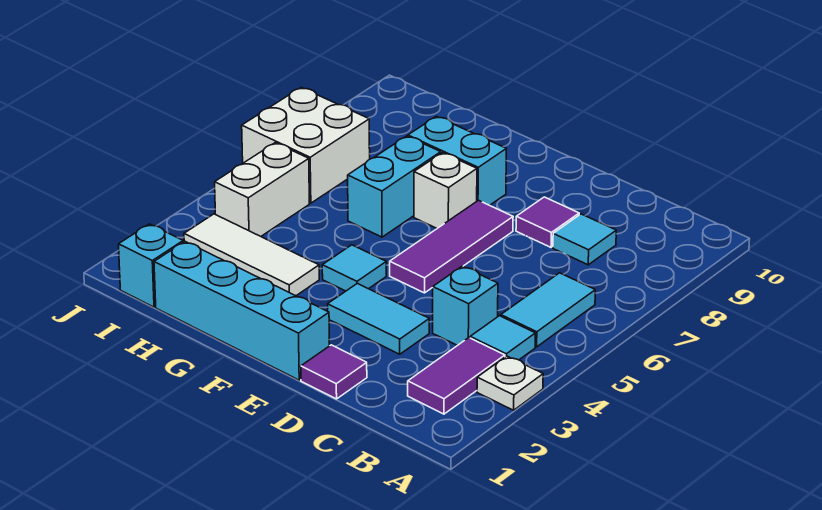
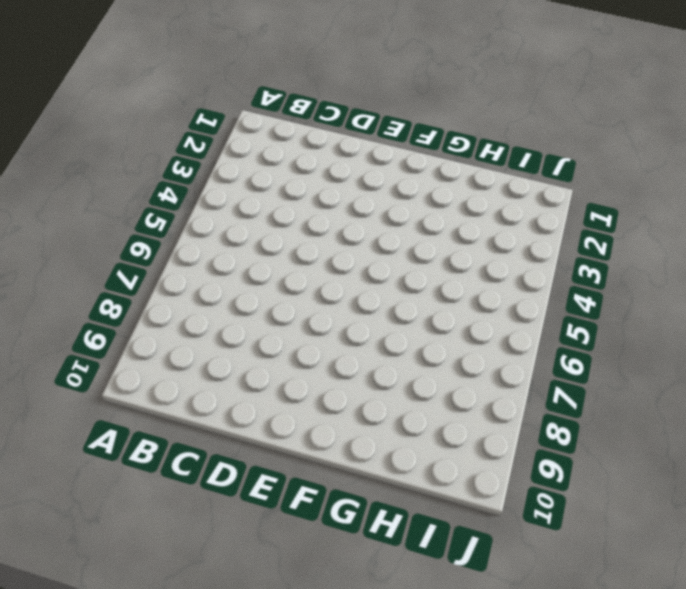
none -> white 1x1 plate [477,356,543,410]
none -> purple 1x2 tile [408,338,505,414]
none -> cyan 1x1 tile [470,316,535,360]

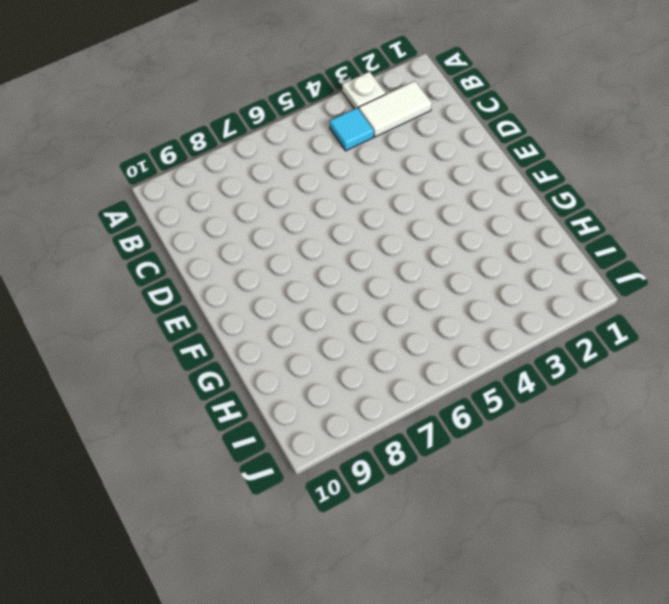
white 1x2 tile [359,81,432,137] -> purple 1x2 tile [408,338,505,414]
none -> cyan 1x2 tile [501,273,595,347]
none -> cyan 1x1 brick [433,266,498,346]
none -> cyan 1x1 tile [553,214,616,265]

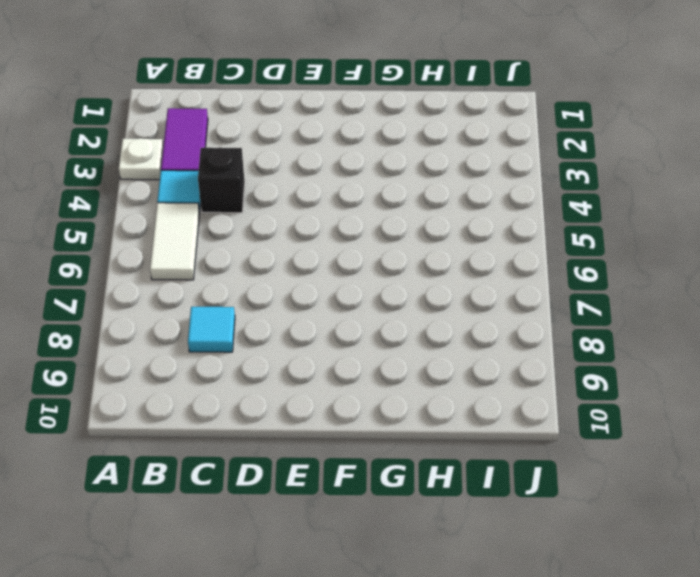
white 1x2 tile [150,203,199,280] -> cyan 1x2 tile [501,273,595,347]
black 1x1 brick [198,147,245,213] -> cyan 1x1 brick [433,266,498,346]
none -> purple 1x1 tile [301,345,367,399]
none -> cyan 1x2 tile [328,283,429,354]
none -> purple 1x1 tile [516,197,579,247]

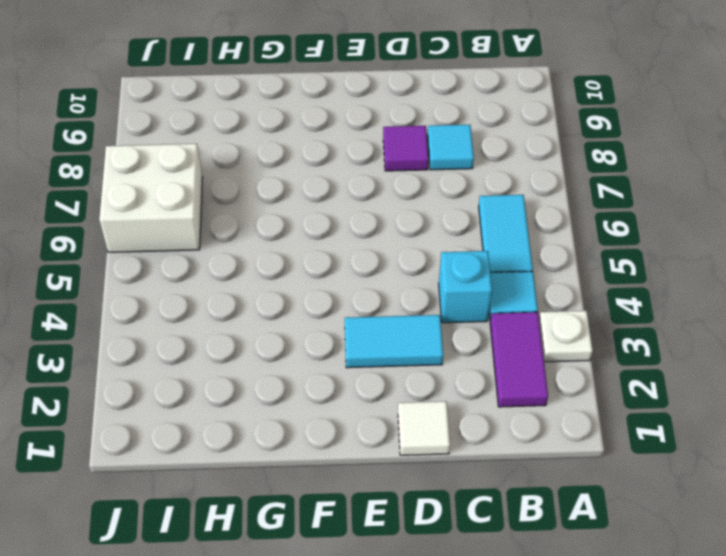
white 1x1 tile [398,401,450,455] -> purple 1x1 tile [301,345,367,399]
none -> cyan 1x4 brick [154,241,330,380]
none -> purple 1x3 tile [390,200,513,293]
none -> cyan 1x1 tile [322,245,386,291]

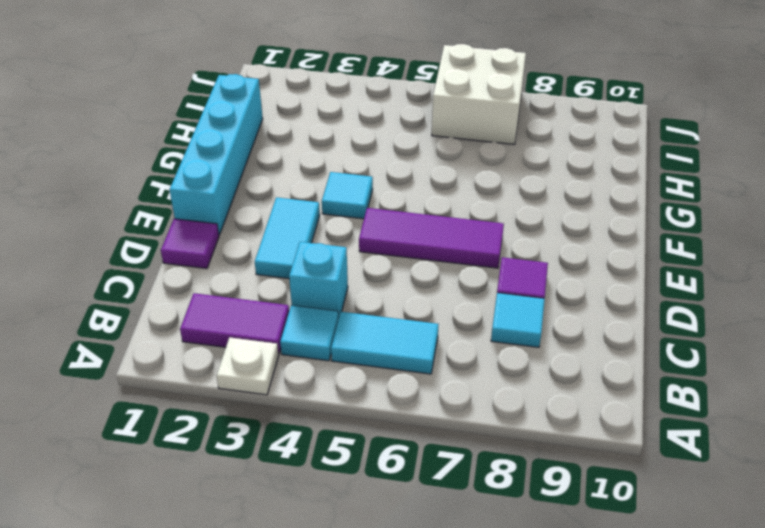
none -> white 1x1 brick [414,153,477,228]
none -> cyan 1x2 brick [408,116,506,205]
none -> white 1x3 tile [184,214,319,296]

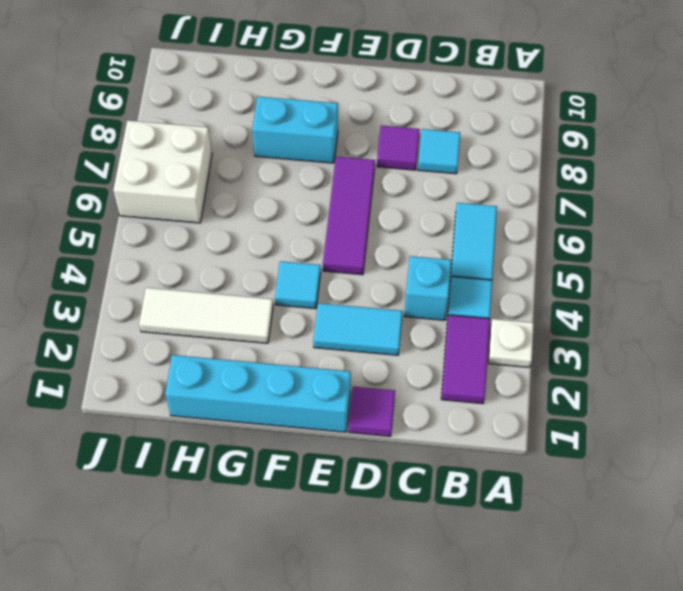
none -> white 1x1 brick [414,153,477,228]
none -> cyan 1x2 brick [348,136,441,237]
none -> cyan 1x1 brick [119,224,183,307]

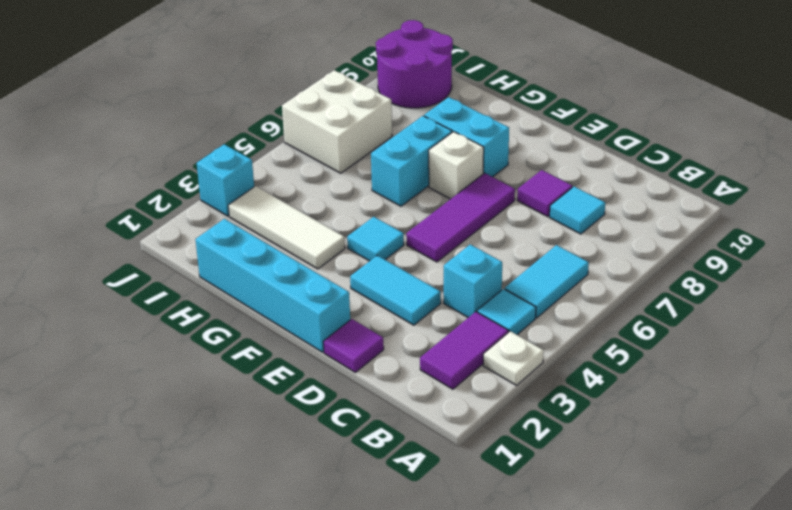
purple 2x2 round brick [376,20,453,108] -> none
cyan 1x1 brick [197,144,254,216] -> cyan 1x1 brick moved to [119,224,183,307]
none -> white 1x2 brick [215,143,309,236]

